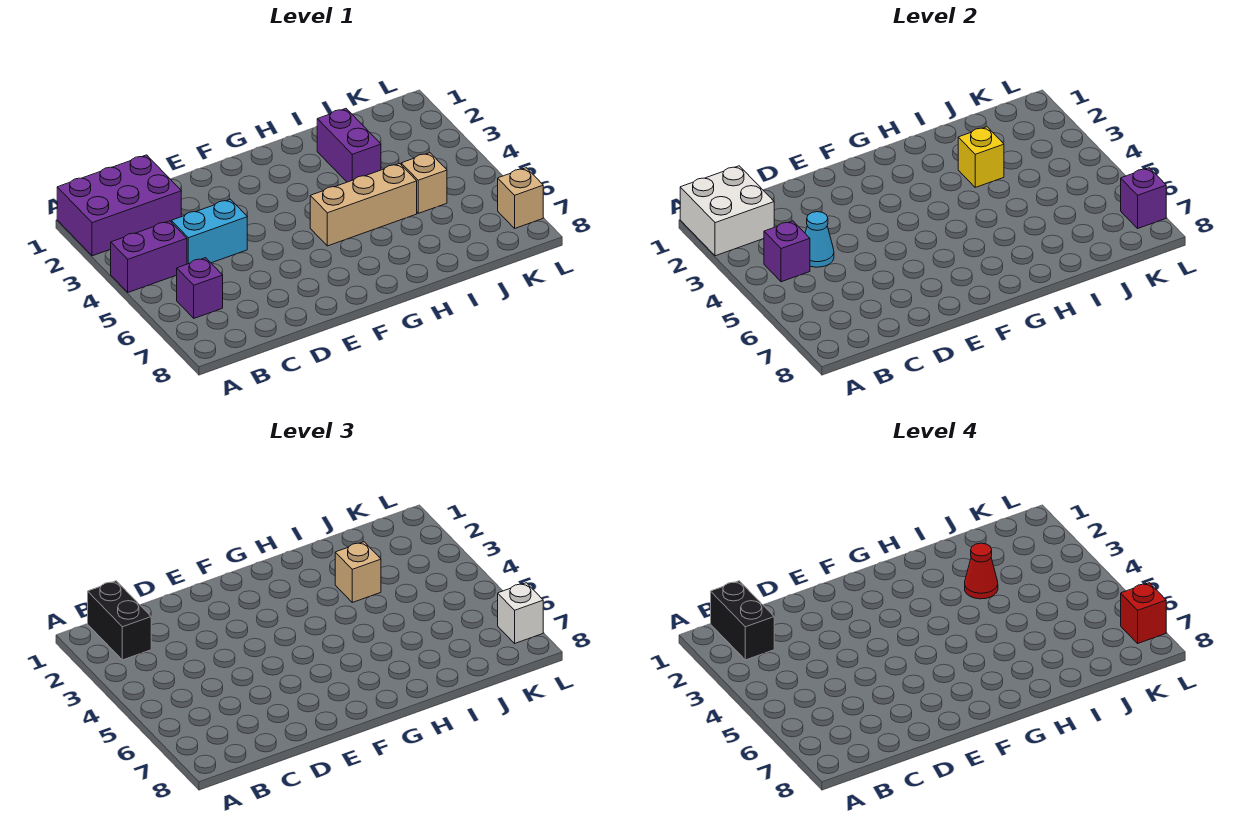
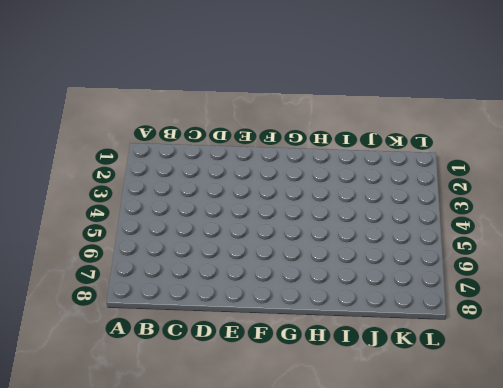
none -> purple 2x3 brick [57,155,181,256]
none -> purple 1x2 brick [111,221,187,292]
none -> purple 1x1 brick [177,258,223,318]

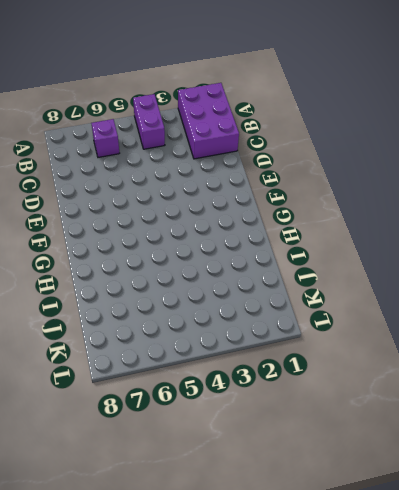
none -> cyan 1x2 brick [171,199,247,264]
none -> tan 1x3 brick [310,164,417,246]
none -> purple 1x2 brick [317,109,381,182]

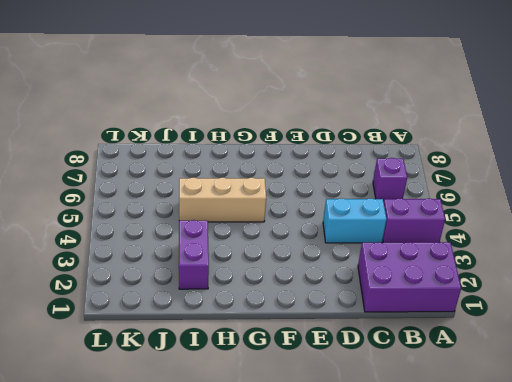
none -> tan 1x1 brick [401,153,447,213]
none -> tan 1x1 brick [498,168,543,228]
none -> white 2x2 brick [680,166,774,256]

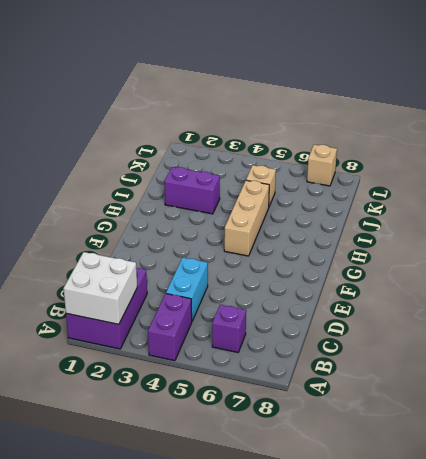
none -> purple 1x1 brick [764,221,810,282]
none -> cyan 1x1 cone [805,212,834,267]
none -> yellow 1x1 brick [958,127,1004,187]

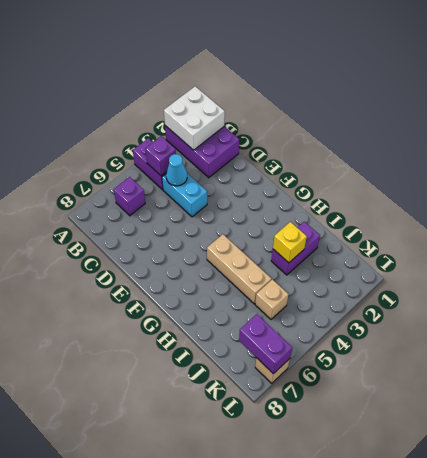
purple 1x2 brick [239,314,292,374] -> purple 1x1 brick [1121,168,1166,228]
none -> black 1x2 brick [88,581,151,660]
none -> tan 1x1 brick [335,542,381,602]
none -> white 1x1 brick [498,583,543,643]

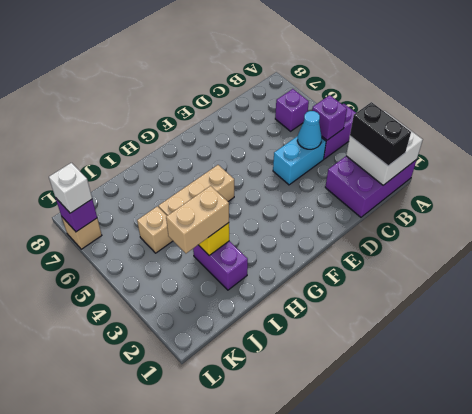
tan 1x2 brick [166,186,229,253] -> tan 1x1 brick [335,542,381,602]
none -> black 1x2 brick [711,581,774,660]
none -> red 1x1 cone [965,543,998,599]
none -> red 1x1 brick [1121,583,1166,643]

